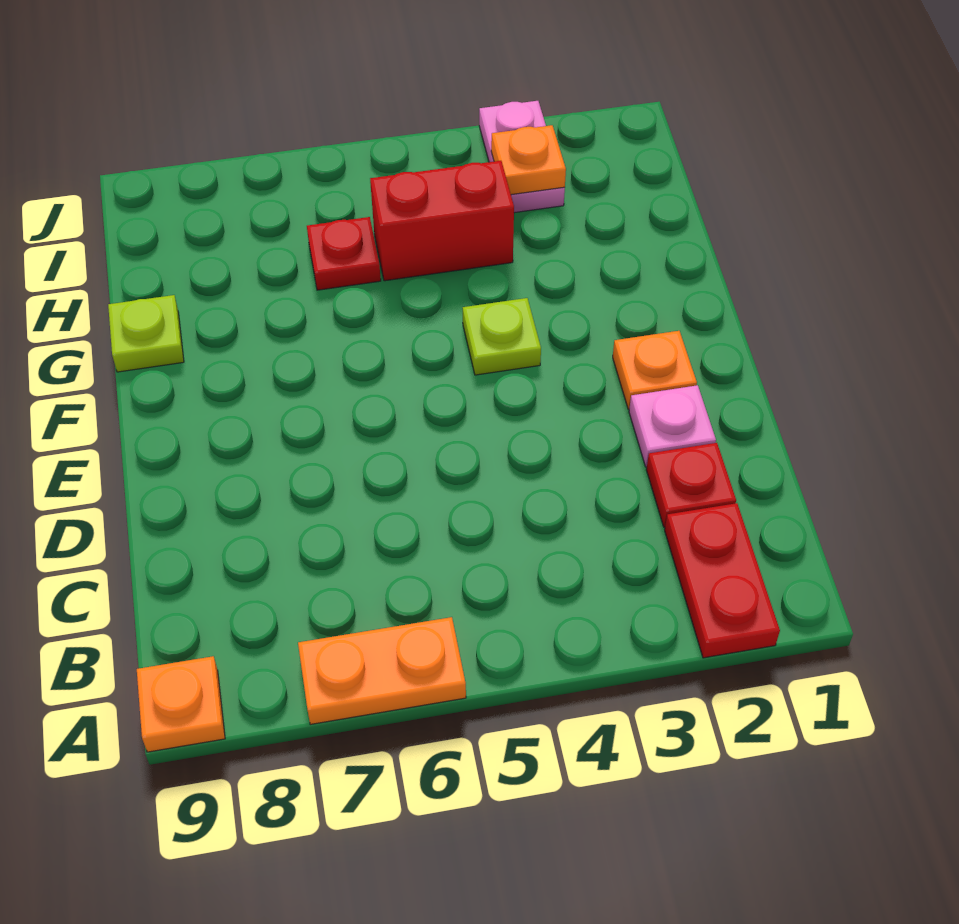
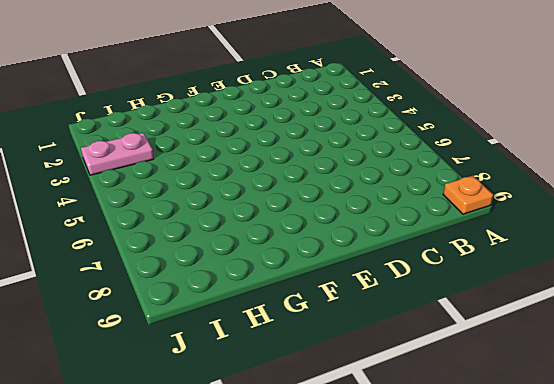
none -> red 1x2 plate [665,503,780,658]
none -> orange 1x2 plate [298,617,466,724]
none -> red 1x1 plate [646,443,736,527]

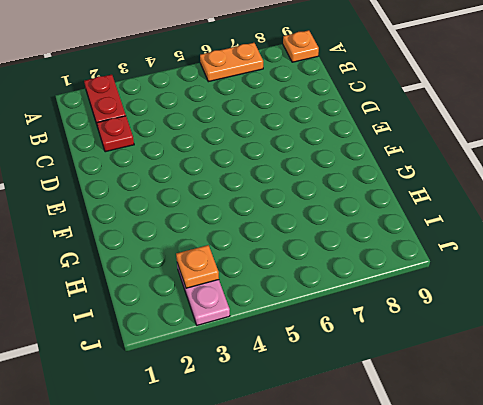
none -> pink 1x1 plate [629,385,716,467]
none -> orange 1x1 plate [613,331,697,409]
none -> lime 1x1 plate [463,298,541,375]

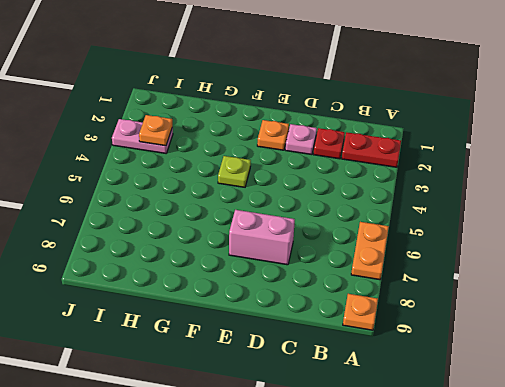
pink 1x2 brick [229,210,295,265] -> none
none -> lime 1x1 plate [108,295,184,372]
none -> red 1x2 brick [370,161,514,281]
none -> red 1x1 plate [307,217,381,290]

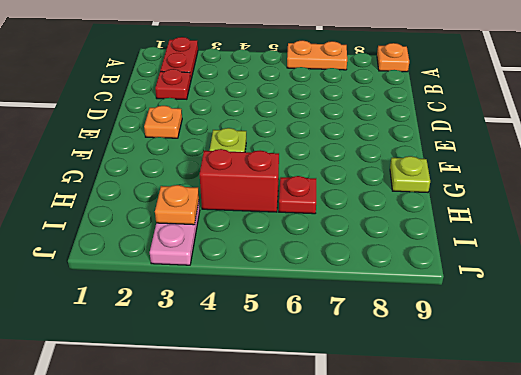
none -> pink 1x1 plate [629,385,716,467]

